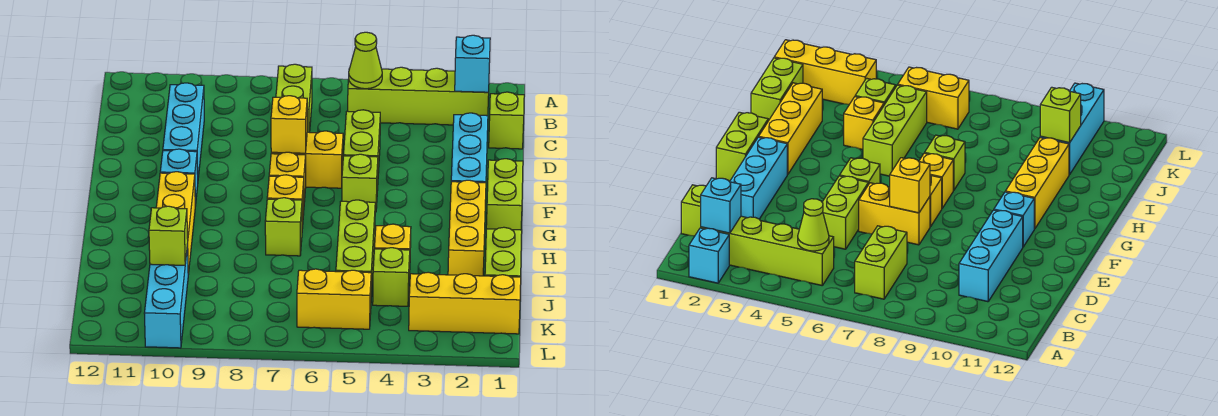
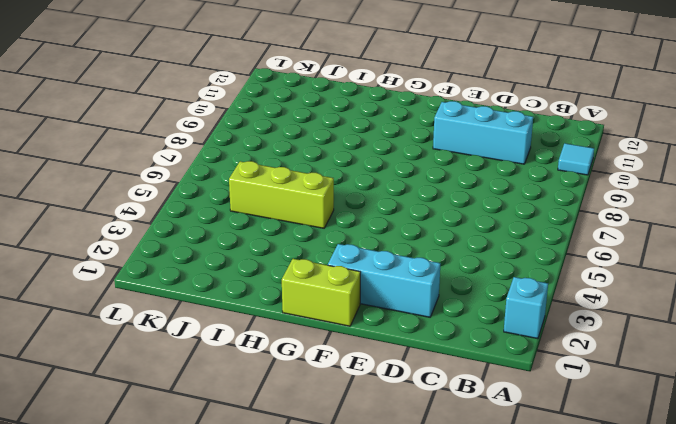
cyan 1x1 tile [558,143,594,175] -> none
none -> lime 1x4 brick [348,67,489,125]
none -> lime 1x2 brick [276,64,312,132]
none -> lime 1x1 brick [489,92,524,149]

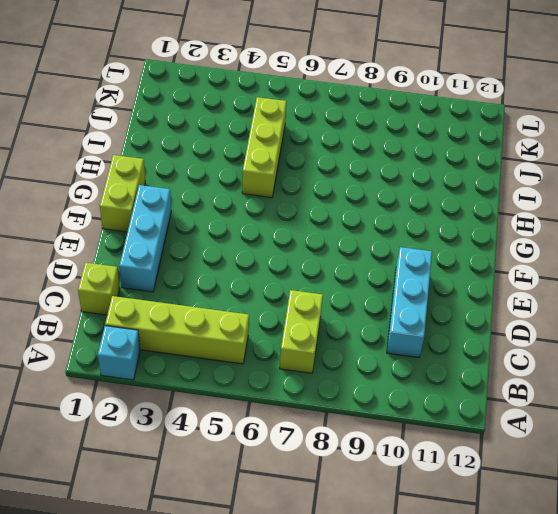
none -> lime 1x2 brick [344,110,380,173]
none -> yellow 1x2 brick [271,131,343,188]
none -> lime 1x1 brick [342,154,378,212]

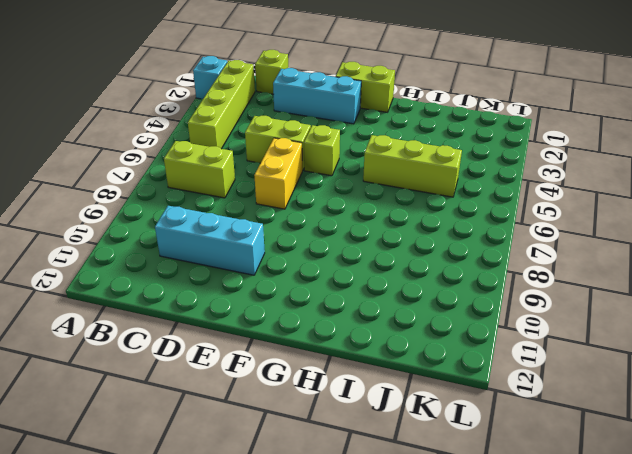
none -> yellow 1x1 brick [269,152,306,202]
none -> cyan 1x1 brick [160,149,198,206]
none -> yellow 1x3 brick [448,180,486,276]

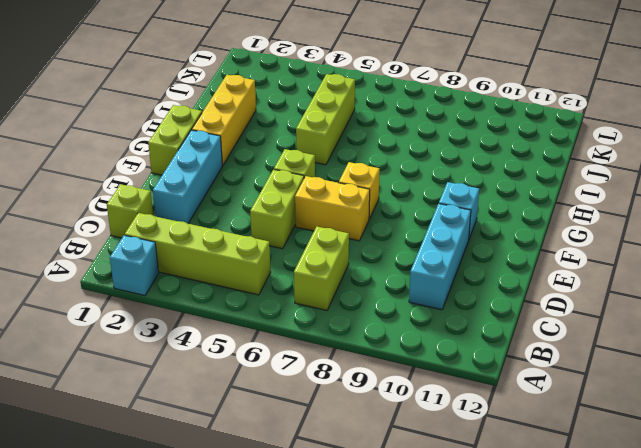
none -> yellow 1x1 brick [267,175,304,228]
none -> yellow 1x3 brick [156,172,195,274]
none -> lime 1x1 brick [265,198,302,256]

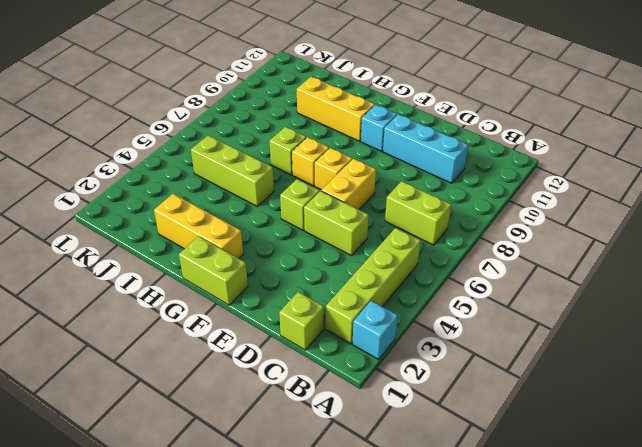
none -> cyan 1x3 brick [451,113,488,183]
none -> lime 1x2 brick [485,227,522,277]
none -> yellow 1x1 brick [375,224,411,276]

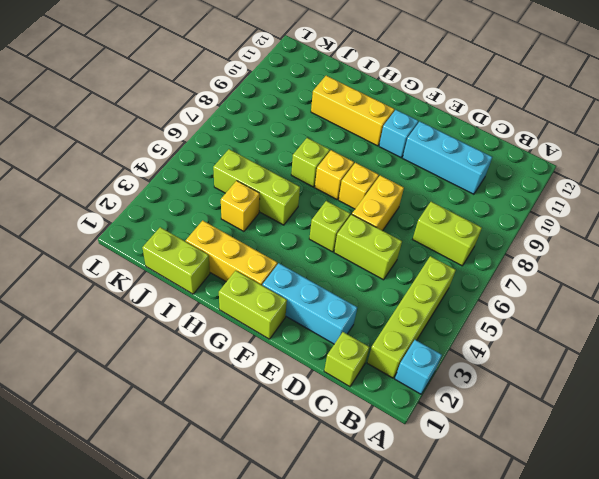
none -> lime 1x1 brick [373,248,410,306]
none -> cyan 1x3 brick [144,245,188,348]
none -> yellow 1x3 brick [409,272,521,334]

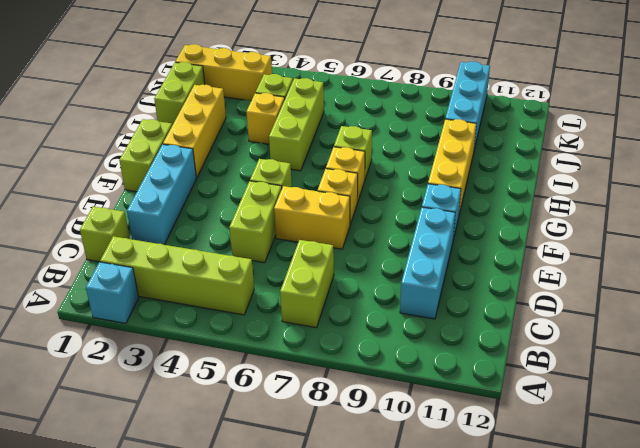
none -> yellow 1x2 brick [297,269,371,329]
none -> cyan 1x1 brick [455,35,490,92]
none -> lime 1x1 cone [349,32,382,89]

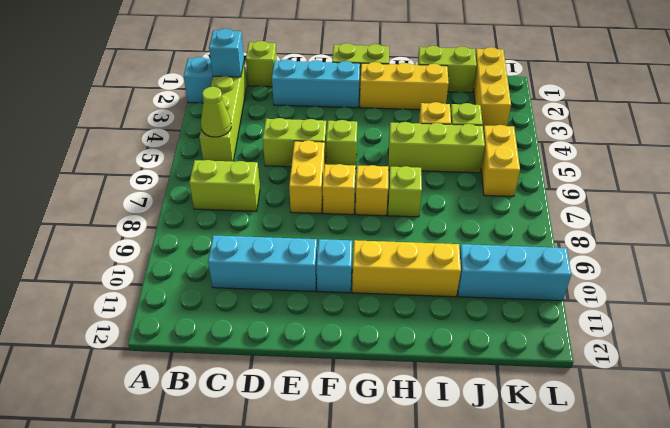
none -> yellow 1x1 brick [271,96,307,153]
none -> lime 1x1 brick [149,206,188,265]

